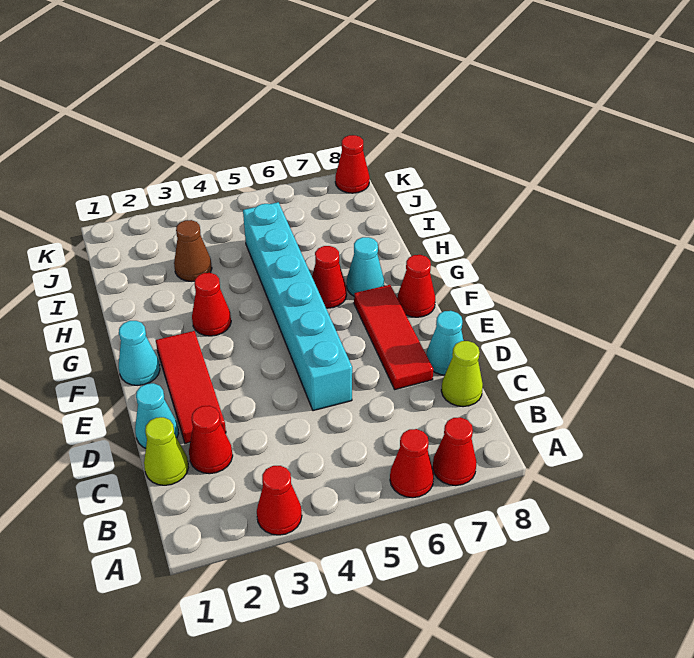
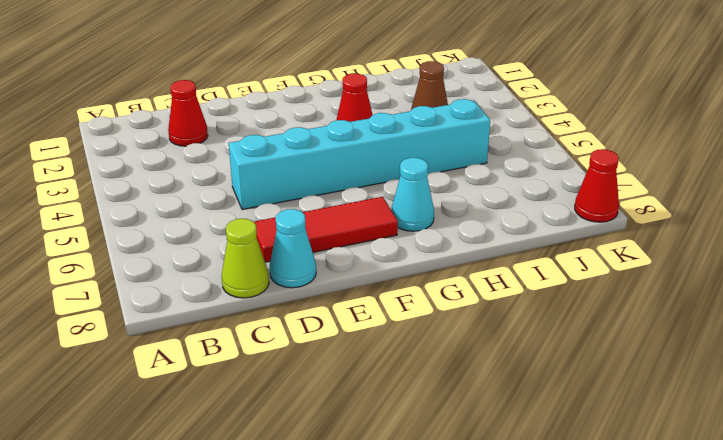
none -> red 1x1 cone [257,466,302,535]
none -> red 1x1 cone [390,429,434,498]
none -> red 1x1 cone [433,417,477,486]

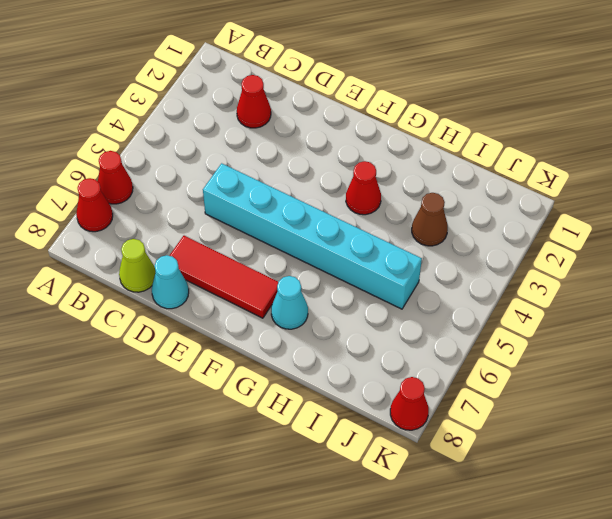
none -> red 1x1 cone [257,466,302,535]
none -> lime 1x1 cone [144,417,188,485]
none -> cyan 1x1 cone [135,383,179,448]

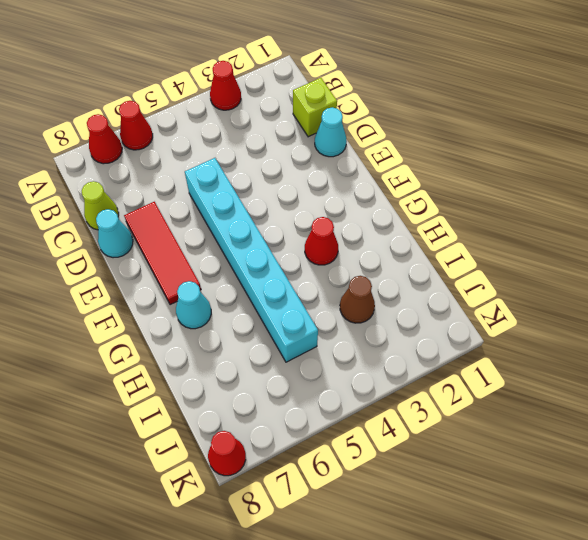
lime 1x1 brick [293,78,337,137] -> lime 1x1 cone [144,417,188,485]
none -> red 1x1 cone [189,406,233,474]
none -> red 1x3 tile [156,331,226,444]
none -> cyan 1x1 cone [119,321,160,385]

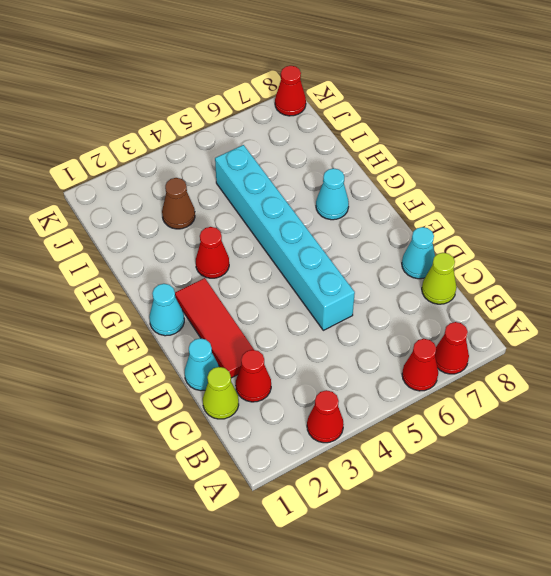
none -> red 1x3 tile [354,285,433,389]
none -> red 1x1 cone [397,255,435,317]
none -> red 1x1 cone [312,246,347,308]

